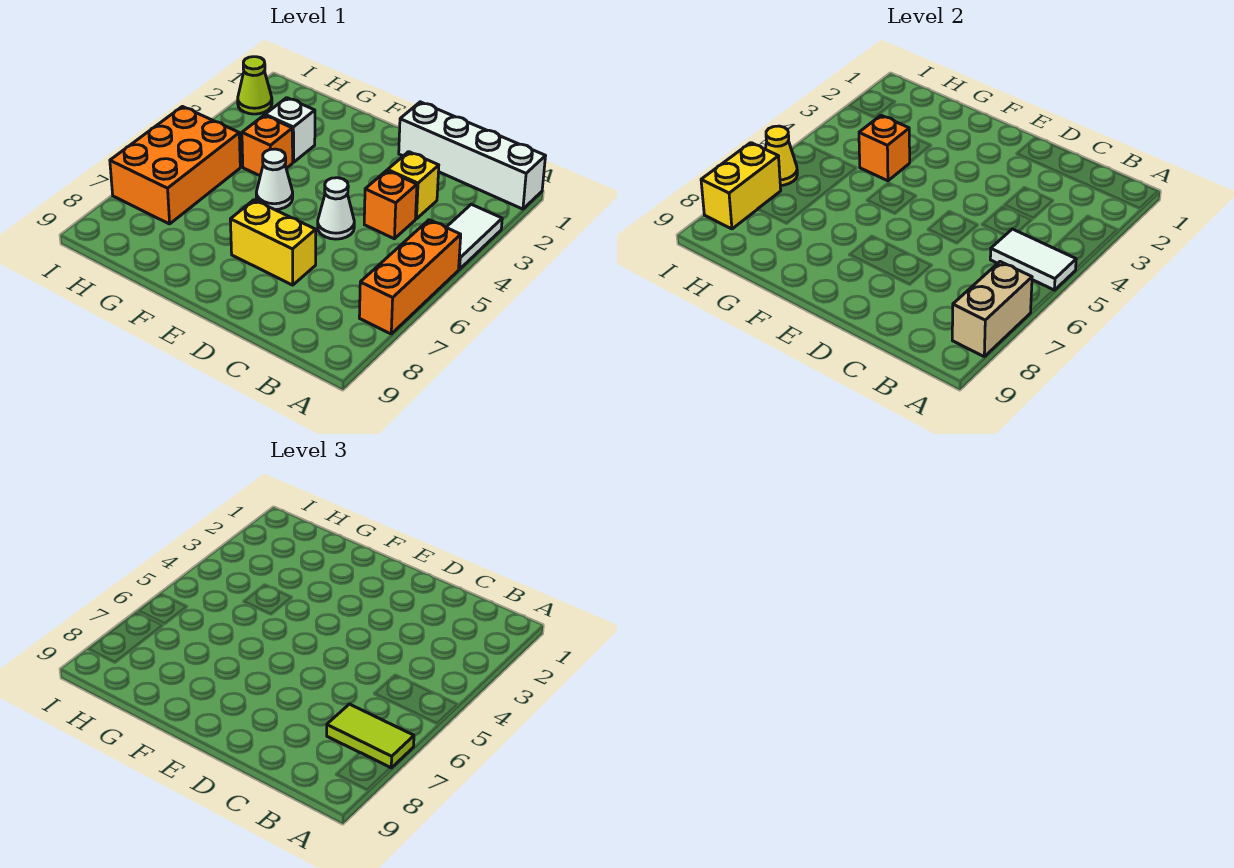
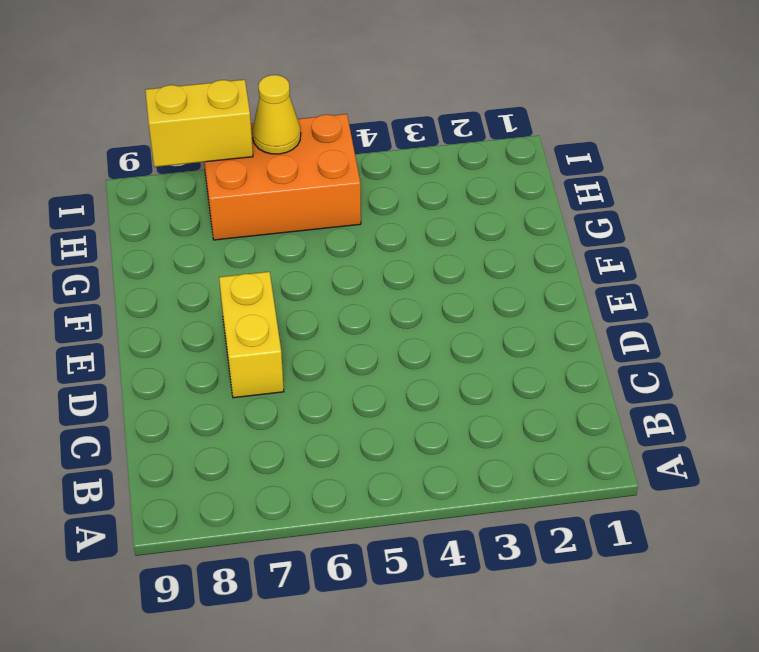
none -> white 1x4 brick [399,102,546,209]
none -> white 1x2 tile [446,204,502,269]
none -> orange 1x3 brick [359,220,461,334]

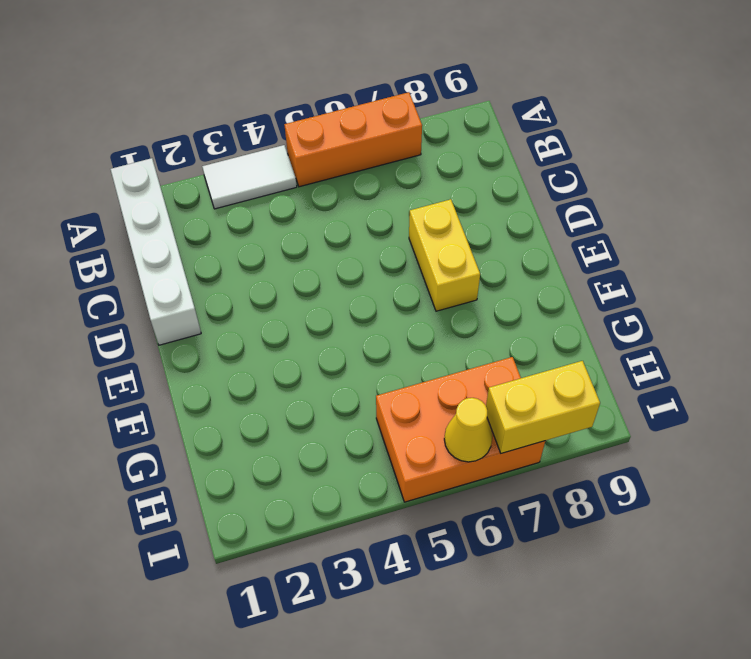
none -> yellow 1x1 brick [388,152,439,219]
none -> orange 1x1 brick [364,171,417,239]
none -> white 1x1 cone [318,178,354,239]

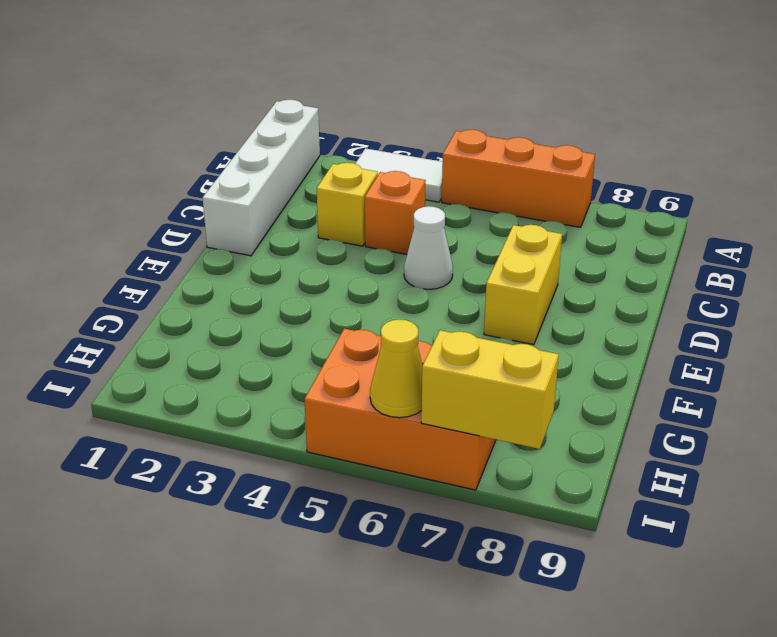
none -> white 1x1 cone [256,149,293,210]
none -> white 1x1 brick [265,98,315,162]
none -> orange 1x1 brick [242,115,293,176]

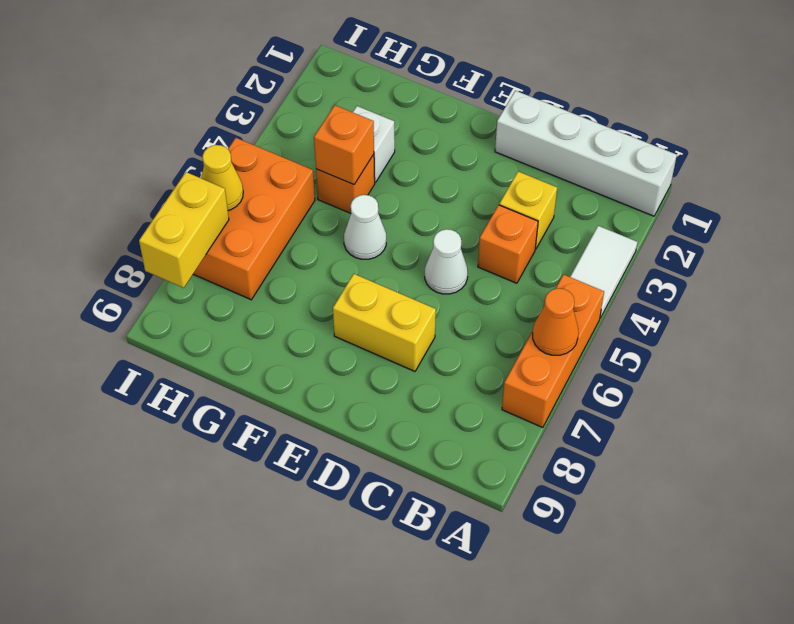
orange 1x1 cone [533,288,578,355] -> none
none -> lime 1x1 cone [238,57,272,114]
none -> white 1x2 tile [990,229,1076,290]
none -> tan 1x2 brick [952,262,1032,356]

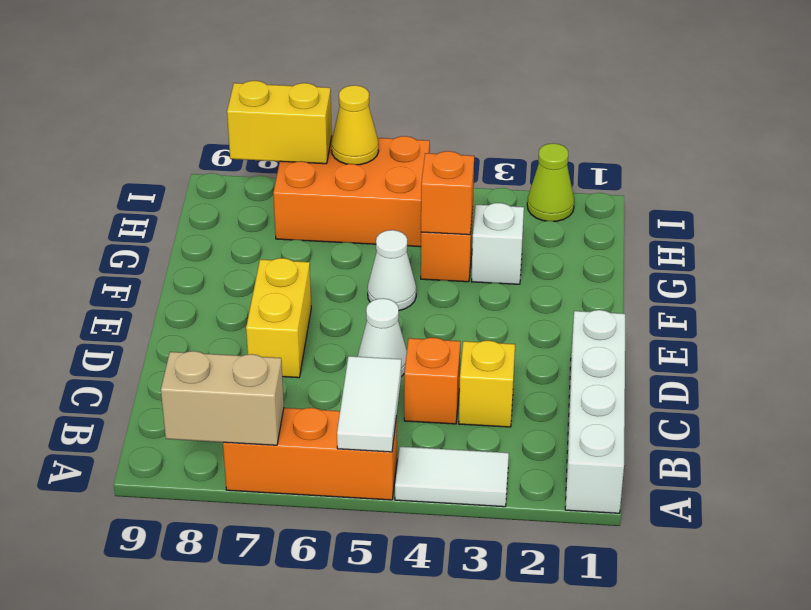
none -> lime 1x2 tile [327,704,414,768]

